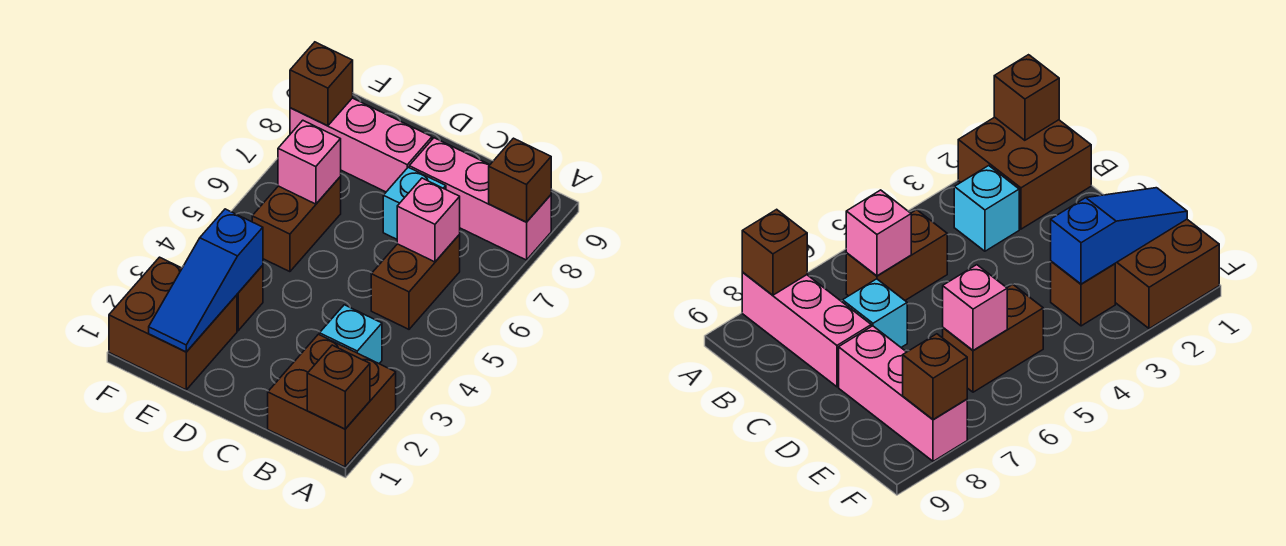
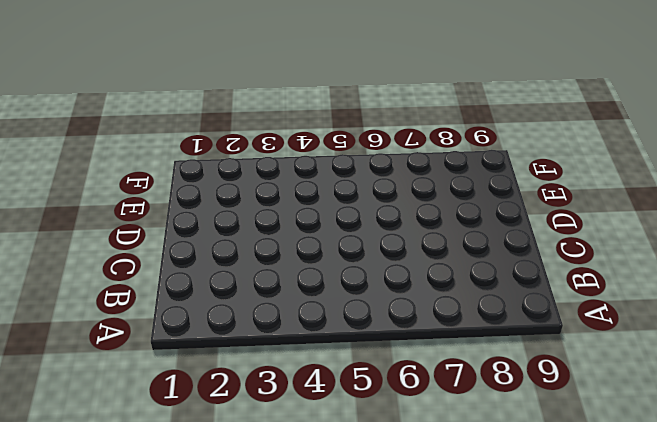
none -> brown 2x2 brick [268,334,396,467]
none -> pink 1x3 brick [409,138,551,260]
none -> cyan 1x1 brick [320,305,382,363]

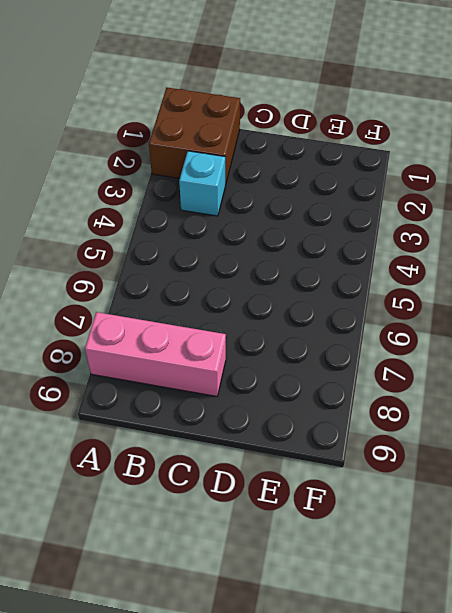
none -> brown 1x2 brick [371,235,460,329]
none -> cyan 1x1 brick [383,167,446,239]
none -> pink 1x3 brick [290,98,432,192]

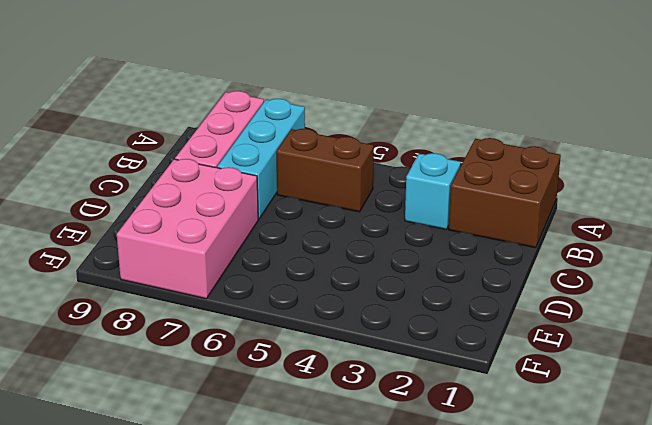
cyan 1x3 brick [217,99,305,219] -> cyan 1x1 brick [383,167,446,239]
pink 2x3 brick [117,159,258,299] -> pink 1x3 brick [290,98,432,192]
none -> brown 2x2 brick [109,257,237,390]
none -> brown 1x1 brick [237,265,263,331]
none -> brown 1x2 brick [252,177,341,272]

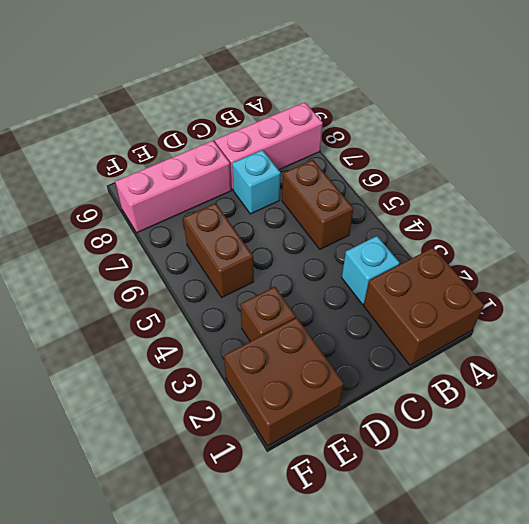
none -> brown 1x1 brick [307,345,370,429]
none -> brown 1x1 brick [489,138,551,222]
none -> pink 1x1 brick [397,178,460,262]

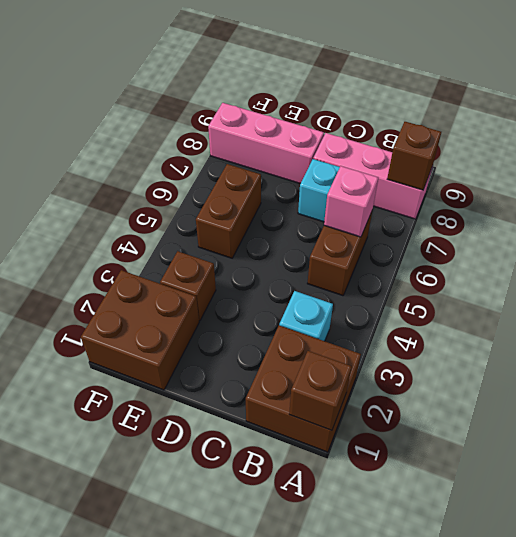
none -> blue 1x3 slope [149,209,263,352]
none -> pink 1x1 brick [278,120,341,204]
none -> brown 1x1 brick [290,42,353,126]

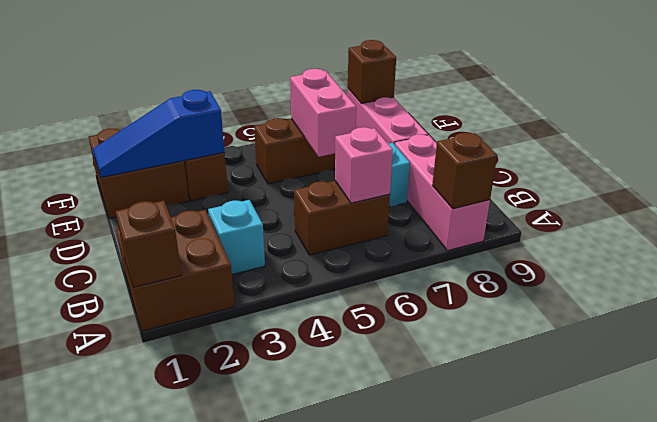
pink 1x2 brick [290,69,356,157] -> pink 1x1 brick [278,120,341,204]

